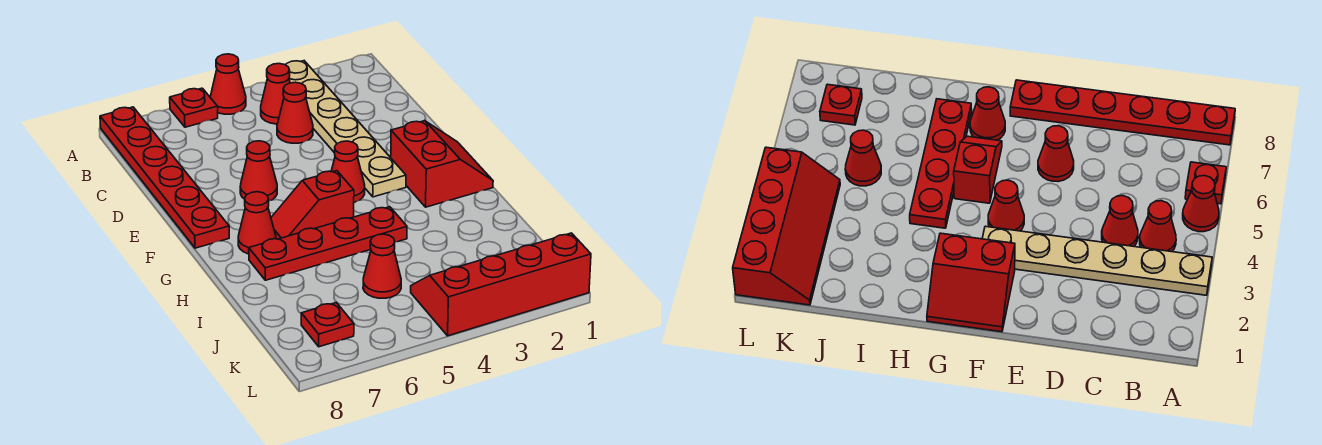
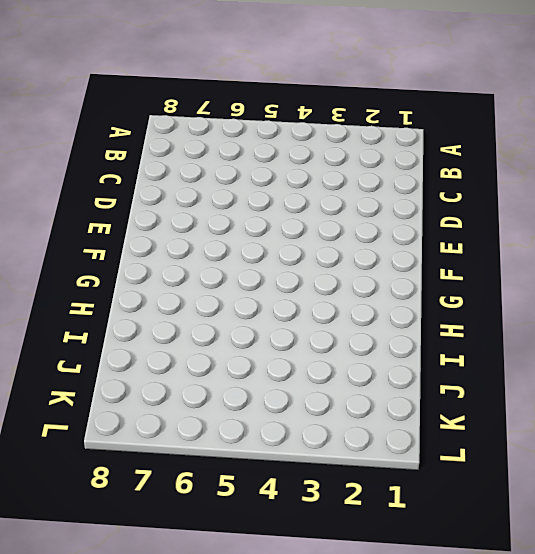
none -> tan 1x6 plate [286,61,406,197]
none -> red 1x1 cone [210,54,246,114]
none -> red 1x1 plate [170,88,218,127]

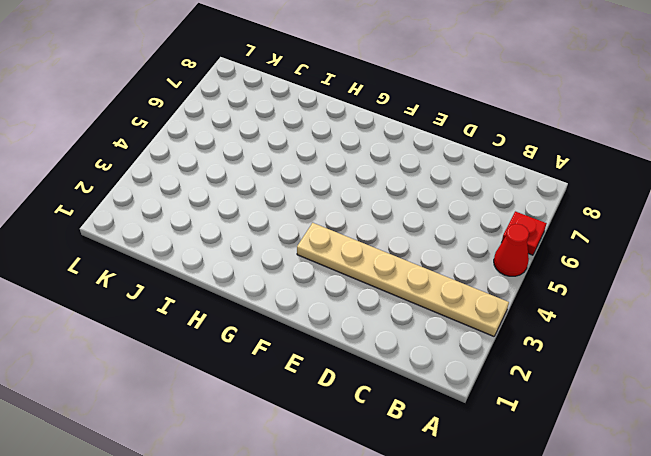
none -> red 1x6 plate [100,107,229,248]
none -> red 1x1 cone [261,64,290,124]
none -> red 1x1 cone [277,82,313,143]

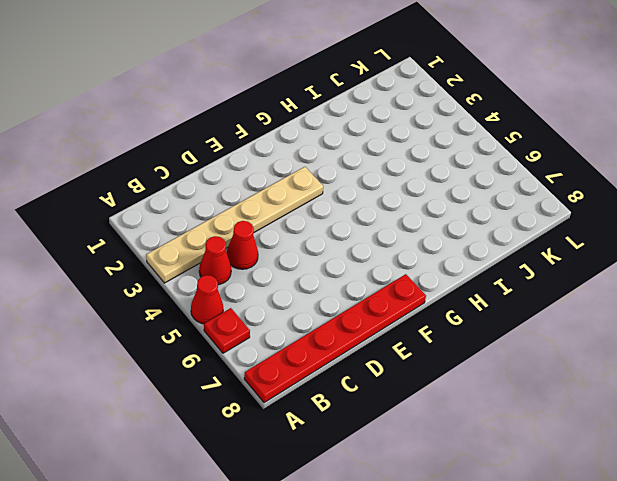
none -> red 1x1 cone [240,141,277,201]
none -> red 2x2 slope [391,121,493,207]
none -> red 1x1 cone [331,141,365,202]

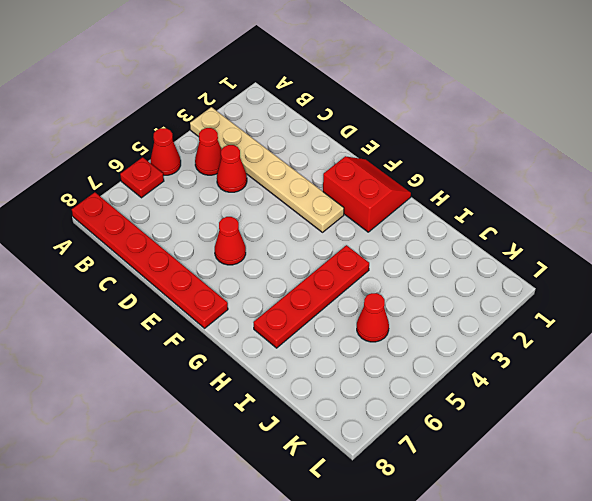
none -> red 1x1 cone [331,141,365,202]
none -> red 1x2 slope [271,171,354,239]
none -> red 1x1 cone [238,192,276,254]

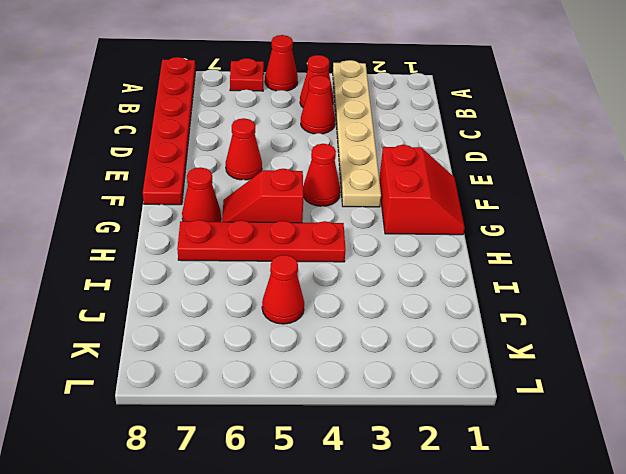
none -> red 2x4 slope [411,233,591,336]
none -> red 1x1 plate [301,302,354,347]

